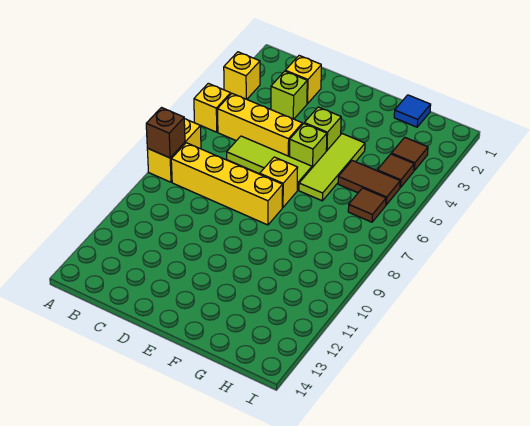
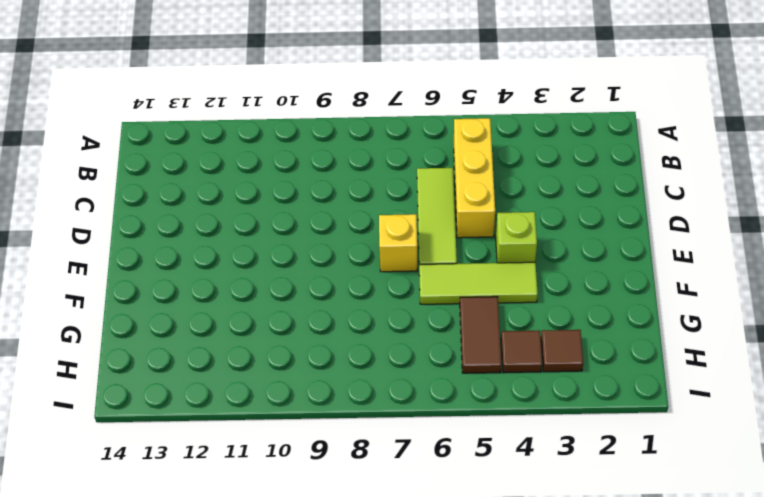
none -> yellow 1x1 brick [224,52,260,99]
none -> yellow 1x1 brick [194,83,231,132]
none -> yellow 1x2 brick [147,119,201,182]

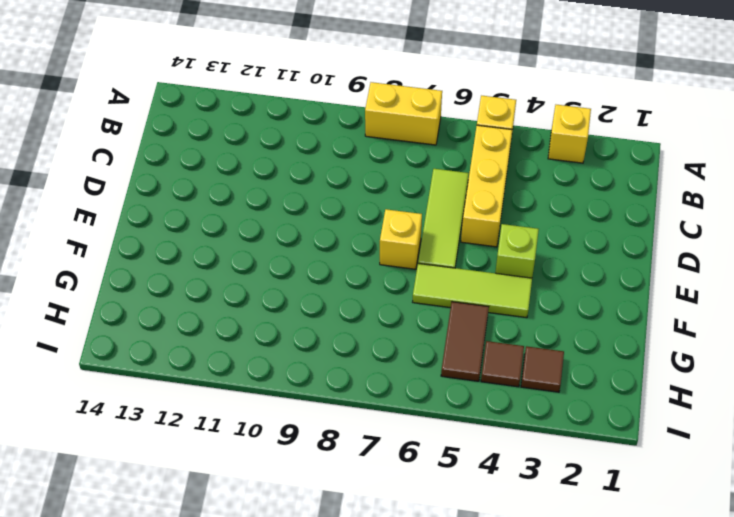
none -> yellow 1x4 brick [171,143,283,225]
none -> yellow 1x1 brick [285,56,321,104]
none -> lime 1x1 brick [271,71,307,119]

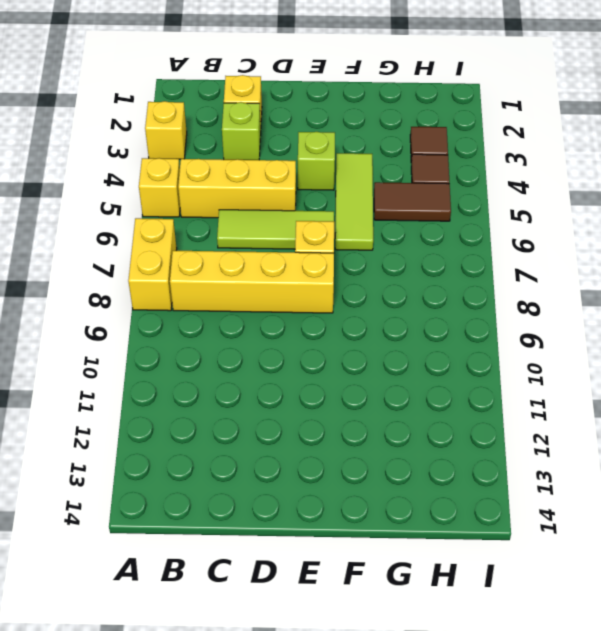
none -> lime 1x1 brick [290,124,327,168]
none -> blue 1x1 tile [394,95,431,127]
none -> brown 1x1 tile [348,188,386,222]

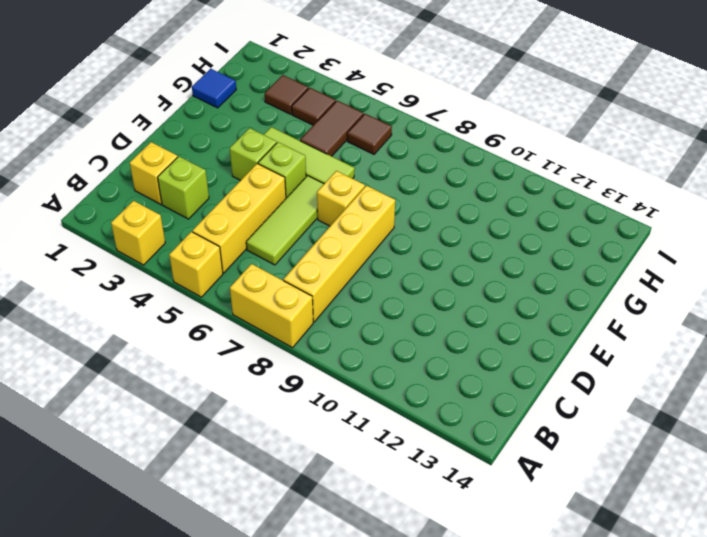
none -> brown 1x1 brick [146,108,185,158]

